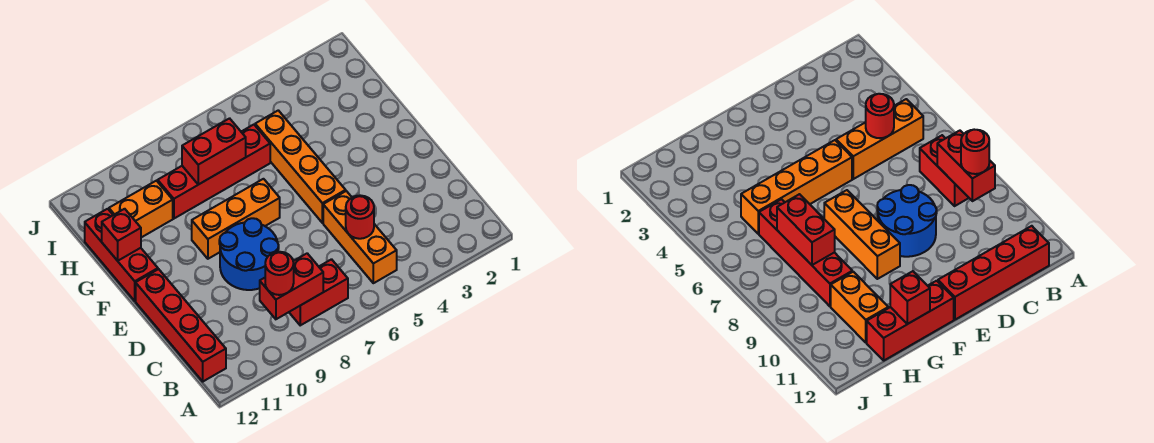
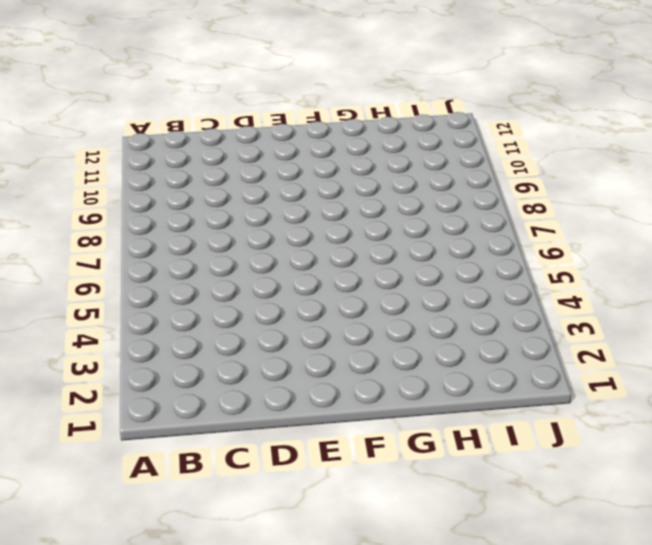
none -> orange 1x3 brick [323,191,397,283]
none -> red 1x2 brick [289,259,348,325]
none -> red 1x4 brick [136,269,226,381]

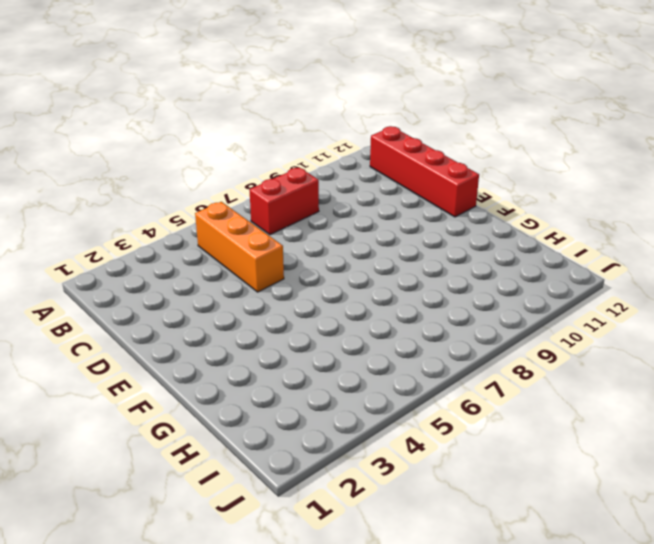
none -> blue 2x2 round brick [219,218,279,290]
none -> orange 1x4 brick [255,110,346,223]
none -> orange 1x3 brick [192,179,280,259]

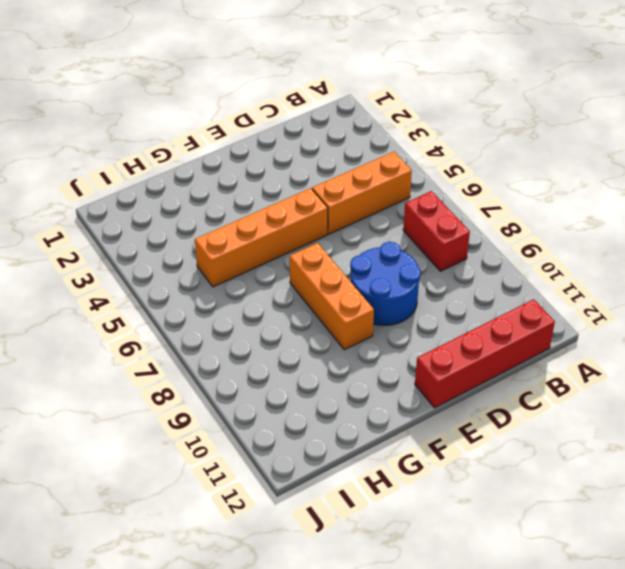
none -> red 1x3 brick [85,209,158,301]
none -> red 1x4 brick [158,125,270,218]
none -> orange 1x2 brick [109,181,173,238]

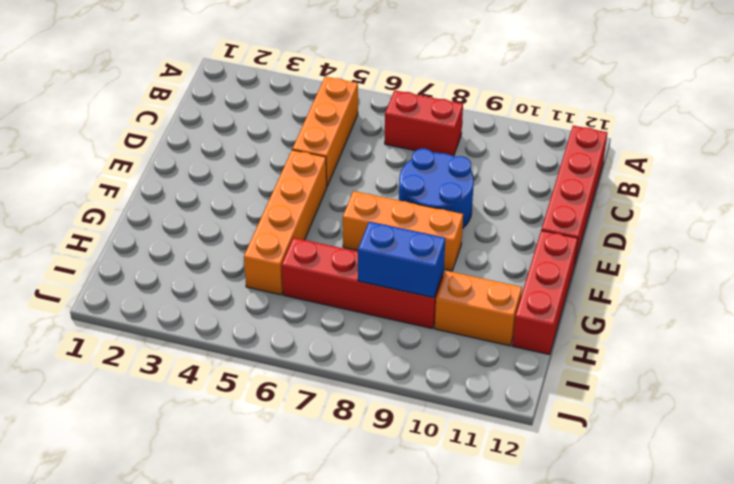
blue 1x2 brick [358,222,445,298] -> red 1x2 brick [182,118,246,185]
none -> red 1x2 brick [260,253,323,319]
none -> red 1x1 round brick [346,195,374,239]
none -> red 1x1 brick [102,209,141,261]

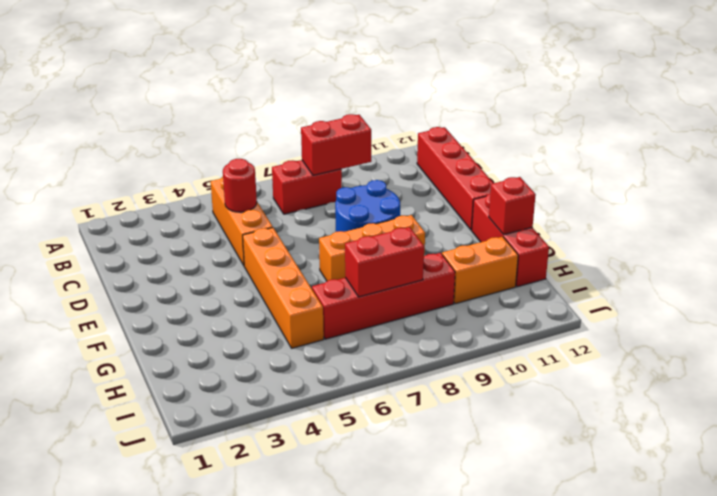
none -> red 1x1 round brick [265,252,294,295]

